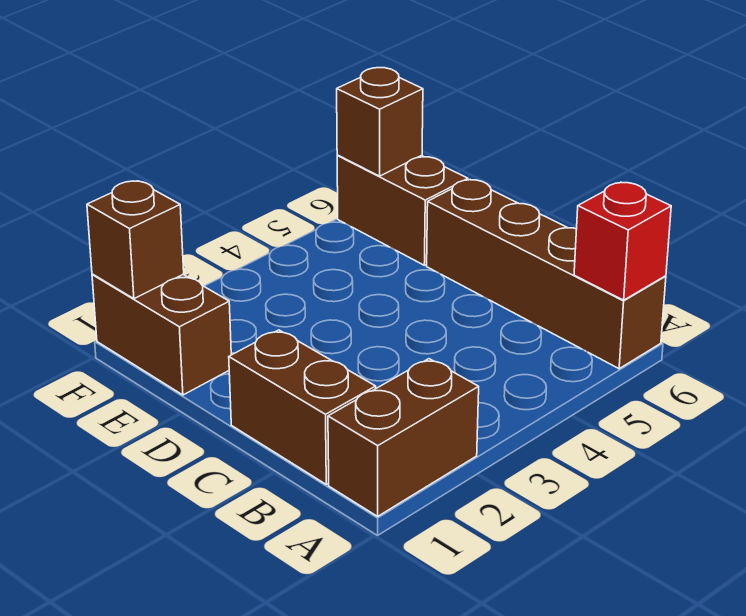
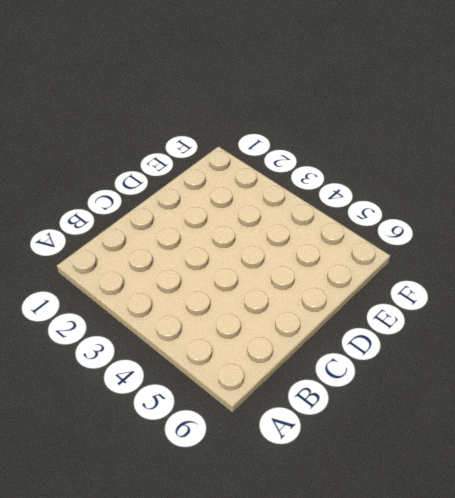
none -> brown 1x2 brick [328,359,479,516]
none -> brown 1x4 brick [427,180,666,369]

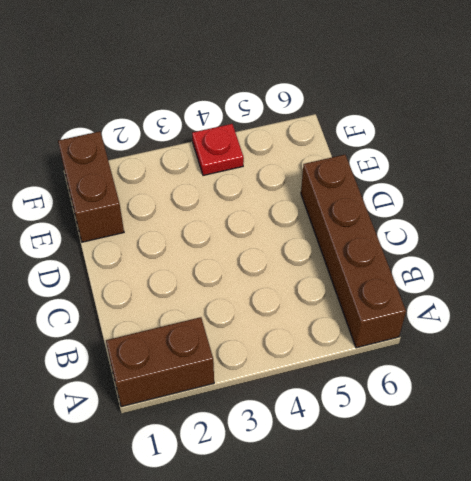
red 1x1 plate [192,124,244,175] -> none
none -> brown 1x2 brick [229,330,376,484]
none -> brown 1x2 brick [337,155,468,265]

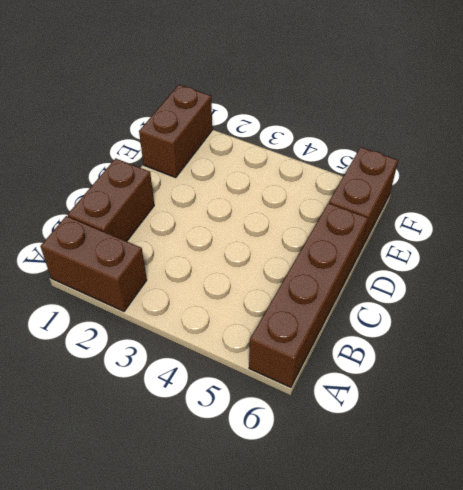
none -> red 1x1 brick [574,182,671,300]
none -> brown 1x1 brick [87,181,184,299]

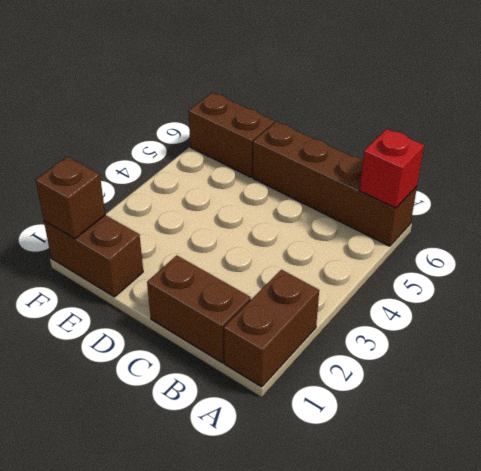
none -> brown 1x1 brick [337,68,423,176]

